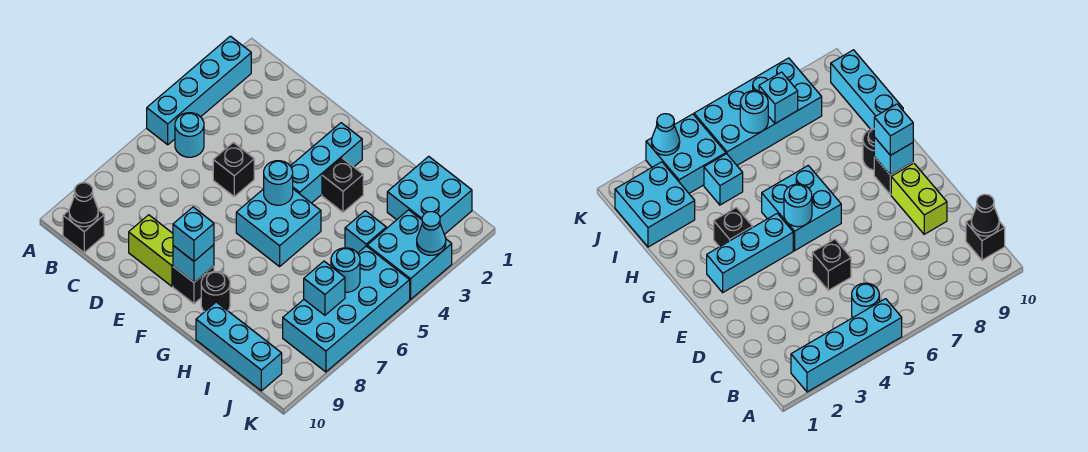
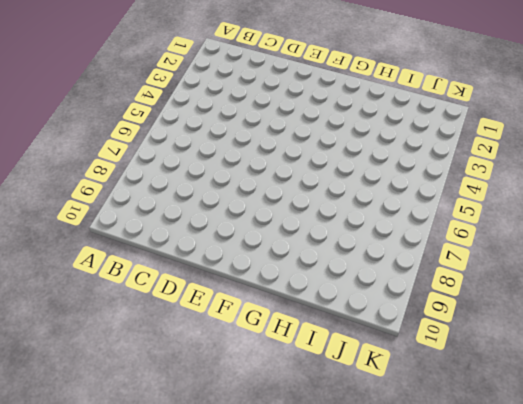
none -> cyan 1x4 brick [147,36,251,145]
none -> cyan 1x1 round brick [175,113,204,157]
none -> black 1x1 brick [63,210,104,252]

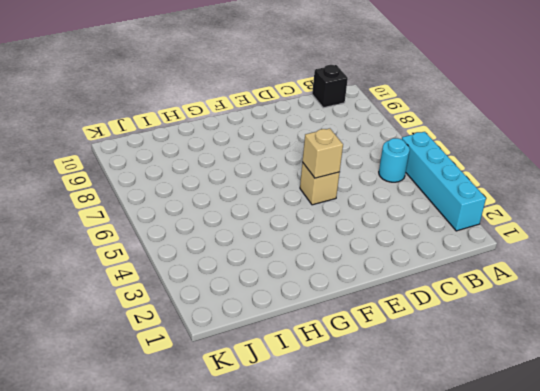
tan 1x1 brick [300,162,340,205] -> none
tan 1x1 brick [302,129,343,178] -> none
none -> black 1x1 brick [213,142,254,196]
none -> lime 1x2 brick [129,215,173,286]
none -> cyan 1x3 brick [291,123,362,203]

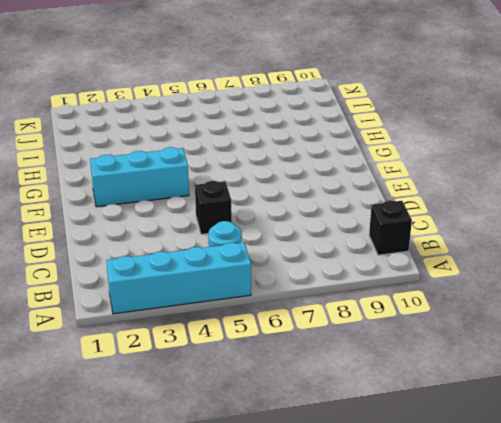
none -> lime 1x2 brick [129,215,173,286]
none -> cyan 2x2 brick [236,189,321,267]
none -> black 1x1 brick [173,266,214,303]

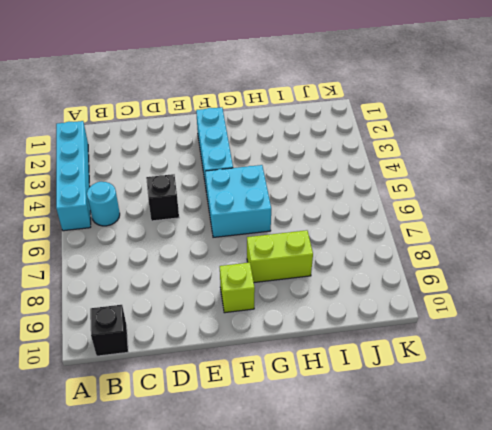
lime 1x1 brick [220,263,255,313] -> black 1x1 brick [173,266,214,303]
lime 1x2 brick [247,230,313,282] -> lime 1x2 brick moved to [129,215,173,286]
none -> black 1x1 brick [322,158,363,212]
none -> black 1x1 round brick [201,272,230,312]
none -> cyan 1x3 brick [196,302,282,391]

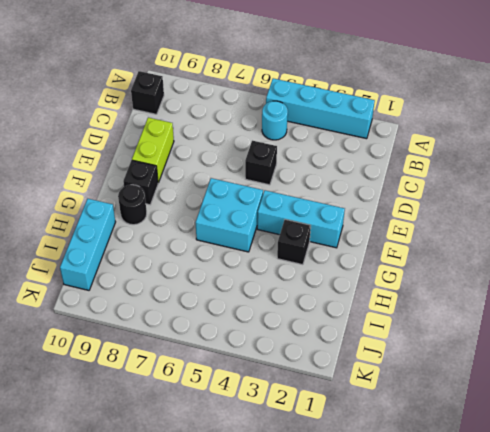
none -> cyan 2x2 brick [387,156,472,234]
none -> cyan 1x1 brick [345,211,386,253]
none -> cyan 2x2 brick [367,210,452,300]

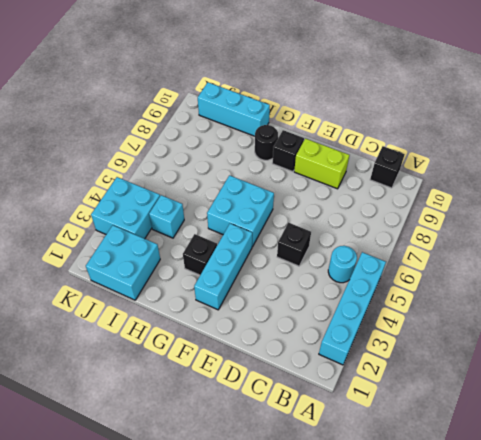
none -> cyan 2x4 brick [283,246,410,372]
none -> black 1x1 cone [69,183,98,227]
none -> cyan 1x1 round brick [264,161,293,205]

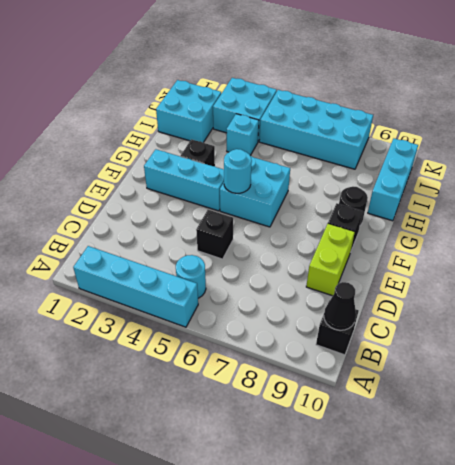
none -> cyan 1x1 brick [173,245,214,282]
none -> cyan 1x1 round brick [331,248,360,292]
none -> cyan 1x1 brick [304,261,345,315]

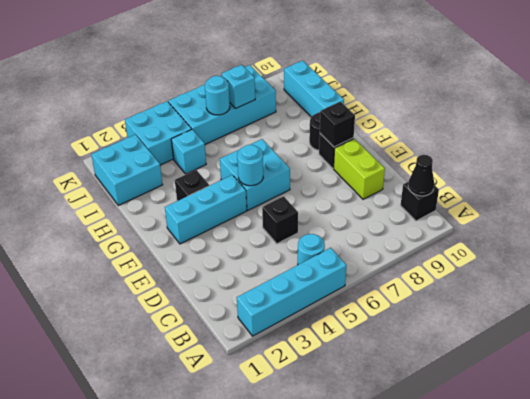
black 1x1 brick [320,101,355,147] -> cyan 1x1 brick [173,245,214,282]
none -> cyan 1x1 cone [417,212,446,255]
none -> cyan 1x1 brick [173,207,214,261]

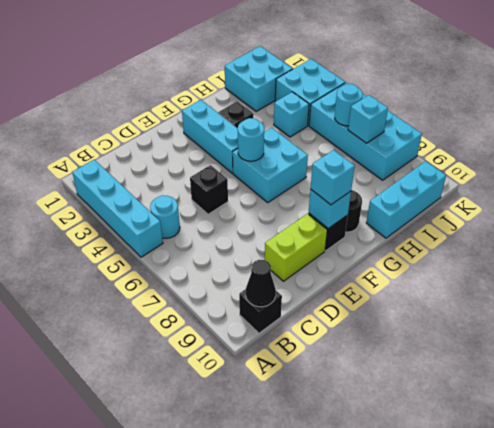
none -> cyan 1x1 cone [417,212,446,255]

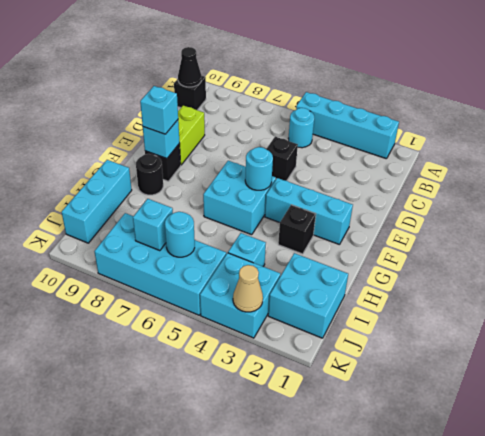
tan 1x1 cone [233,265,263,312] -> cyan 1x1 cone [417,212,446,255]

